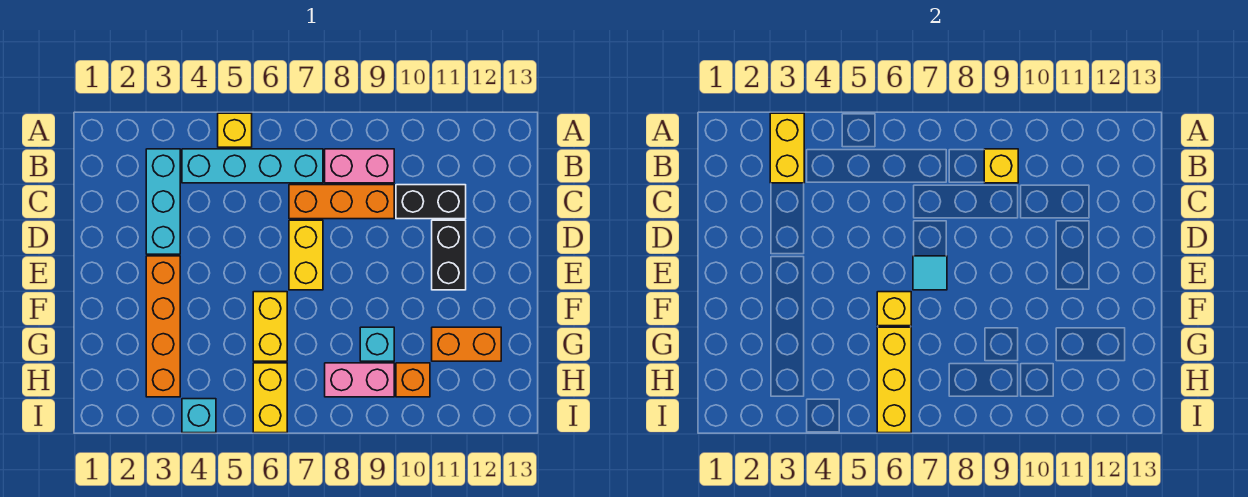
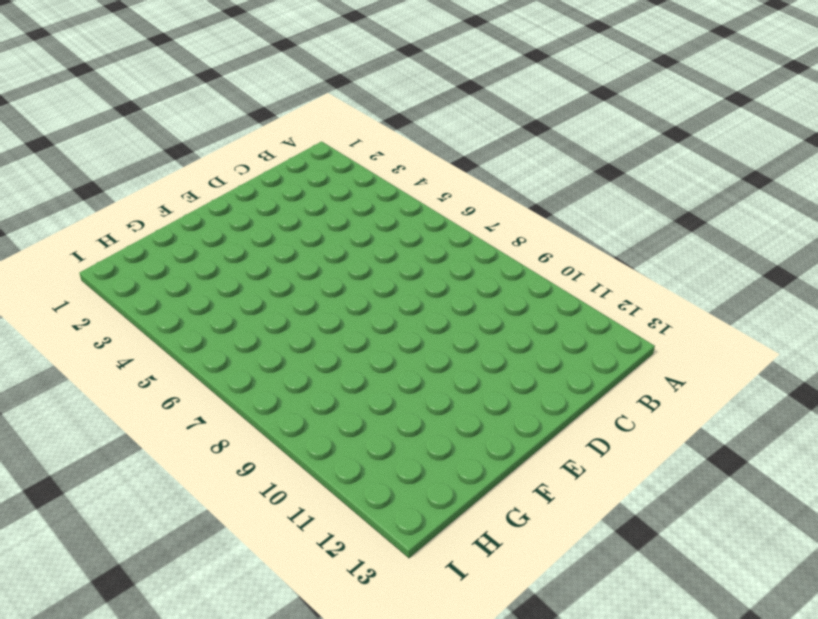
none -> yellow 1x1 brick [218,113,252,147]
none -> cyan 1x3 brick [146,149,180,254]
none -> cyan 1x4 brick [182,149,323,183]

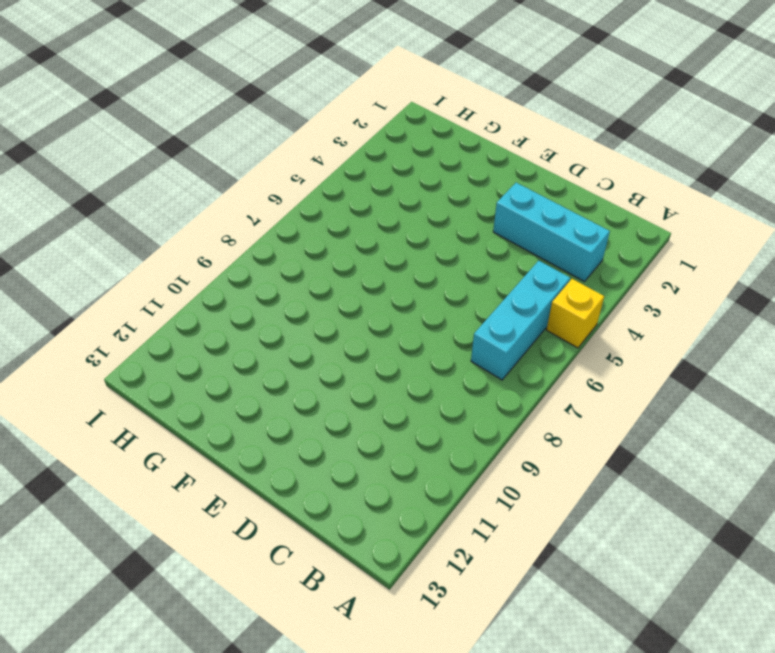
cyan 1x3 brick [471,261,570,380] -> cyan 1x4 brick [182,149,323,183]
none -> pink 1x2 brick [325,149,394,183]
none -> orange 1x3 brick [289,185,394,219]
none -> black 1x2 brick [396,185,466,219]

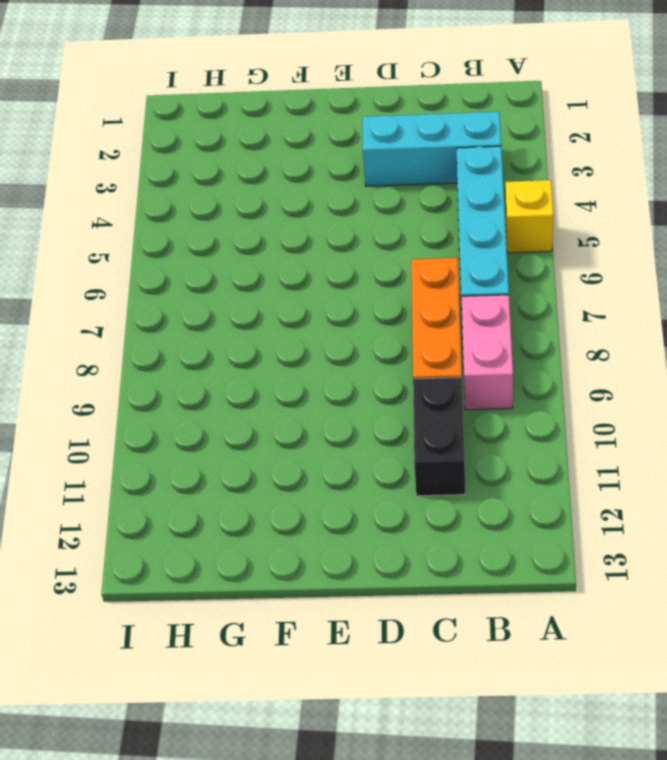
none -> yellow 1x2 brick [289,220,323,290]
none -> black 1x2 brick [432,220,466,290]
none -> orange 1x4 brick [146,256,180,397]

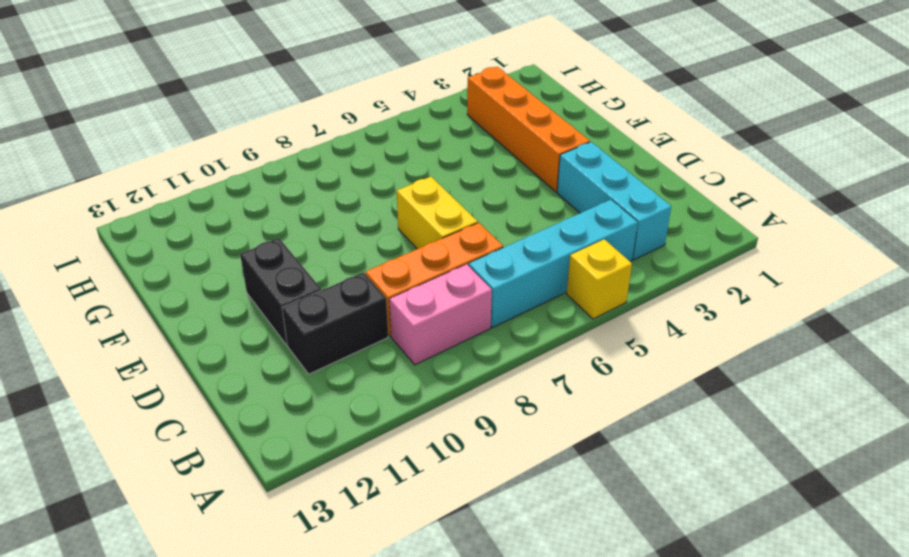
none -> yellow 1x2 brick [253,292,287,361]
none -> cyan 1x1 brick [360,327,394,361]
none -> orange 1x2 brick [432,327,501,361]

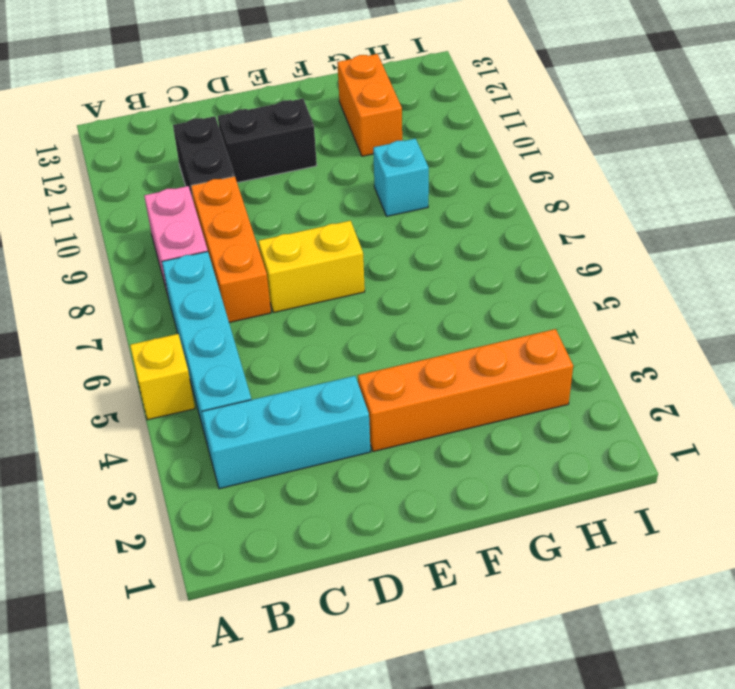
none -> yellow 1x2 brick [253,292,287,361]
none -> yellow 1x2 brick [253,363,287,433]
none -> pink 1x2 brick [325,363,394,397]

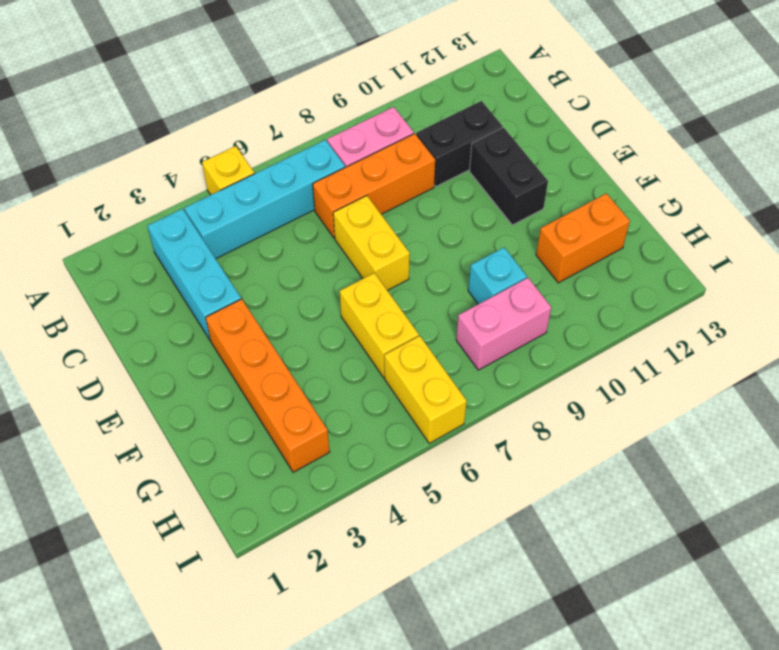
none -> orange 1x1 brick [396,363,430,397]
none -> cyan 1x1 brick [182,399,216,433]
none -> yellow 1x2 brick [770,113,804,183]

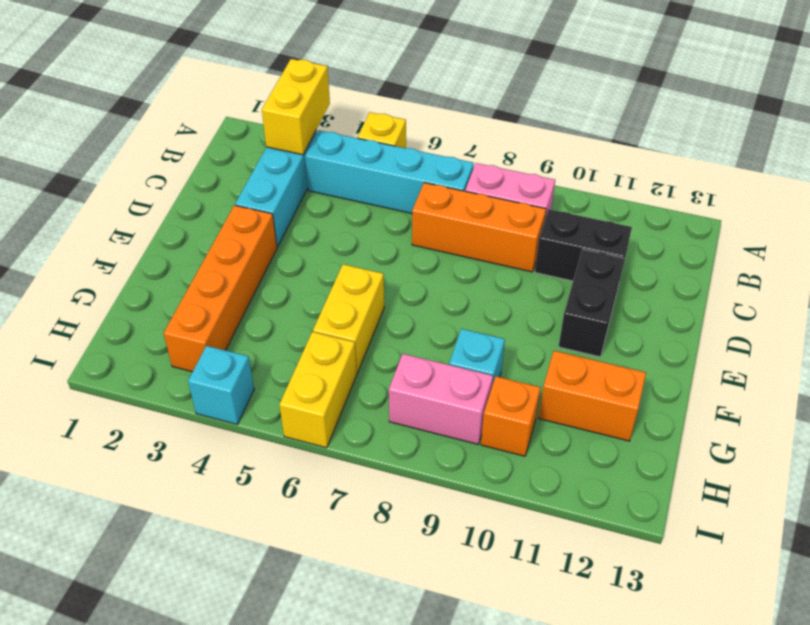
none -> yellow 1x2 brick [289,220,323,290]
none -> yellow 1x1 brick [984,149,1018,183]
none -> cyan 1x1 tile [913,256,947,290]

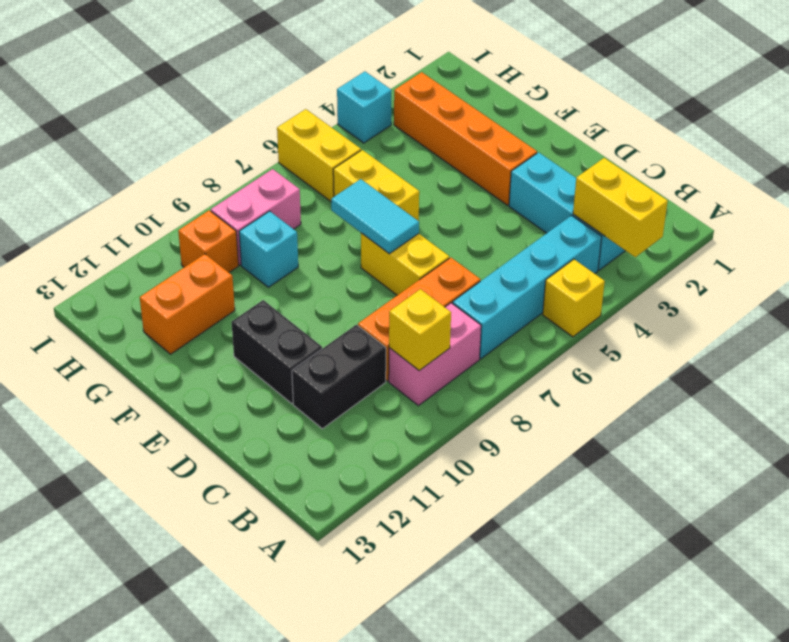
cyan 1x2 tile [331,179,419,254] -> cyan 1x1 tile [913,256,947,290]
none -> yellow 1x1 brick [877,292,911,326]
none -> yellow 1x3 brick [877,327,911,433]

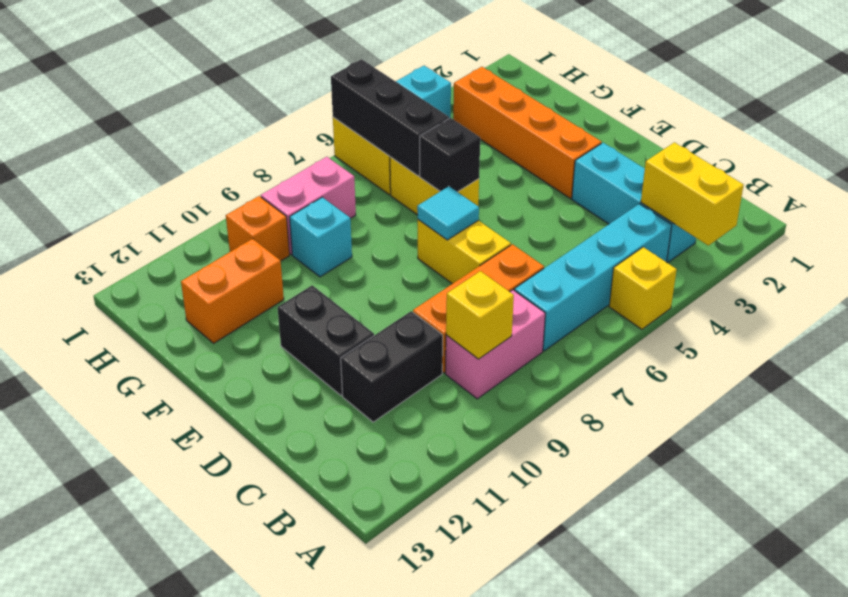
black 1x1 brick [420,118,480,192] -> yellow 1x1 brick [877,292,911,326]
black 1x3 brick [331,59,449,176] -> yellow 1x3 brick [877,327,911,433]

